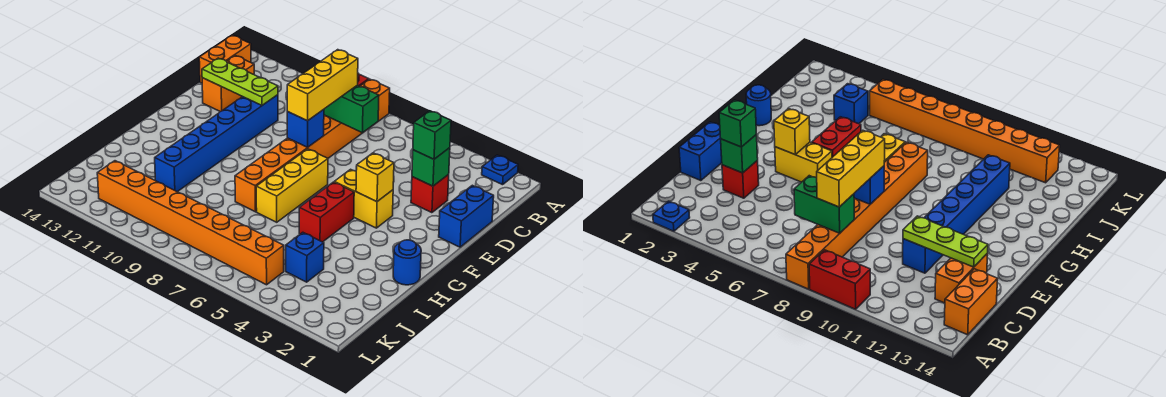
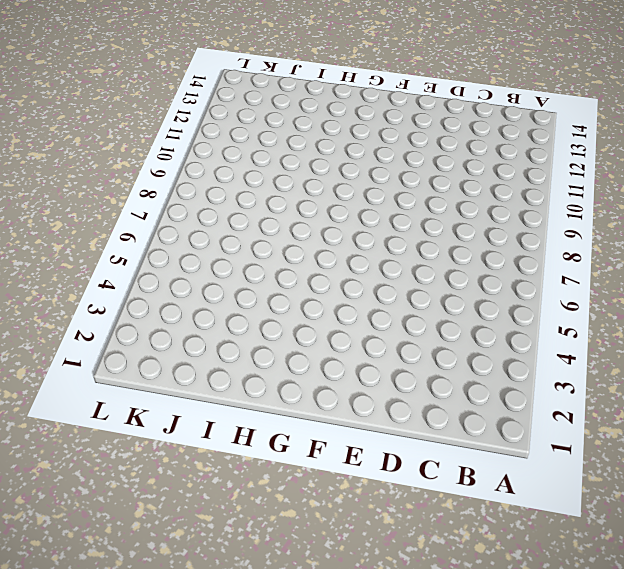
none -> blue 1x1 plate [482,155,518,185]
none -> orange 1x8 brick [235,79,390,212]
none -> red 1x2 brick [809,250,870,309]

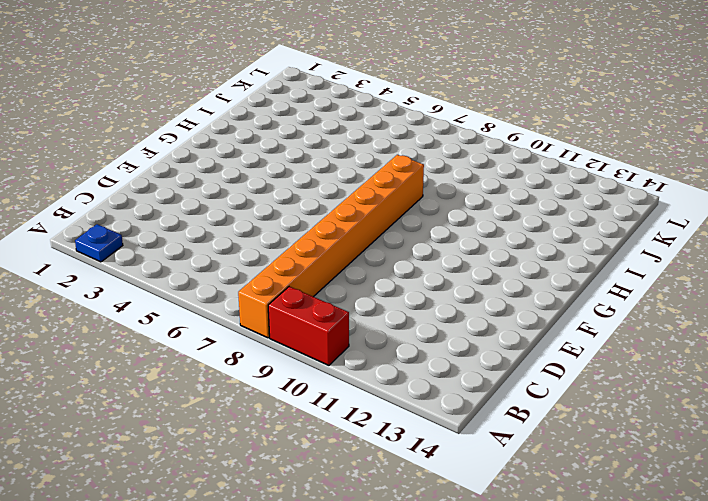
none -> orange 1x2 brick [199,35,251,83]
none -> orange 1x2 brick [202,56,254,112]
none -> blue 1x2 brick [439,185,494,247]

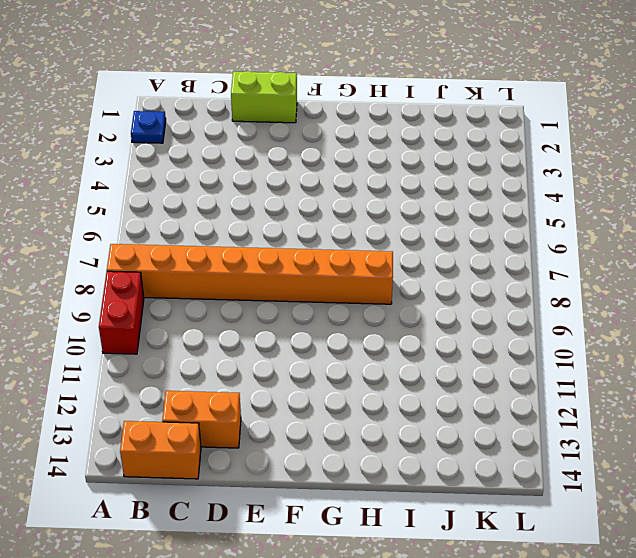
lime 1x2 brick [231,71,297,123] -> blue 1x2 brick [439,185,494,247]
none -> red 1x1 brick [411,175,449,213]
none -> blue 1x6 brick [155,95,278,192]
none -> yellow 1x2 brick [334,169,393,228]

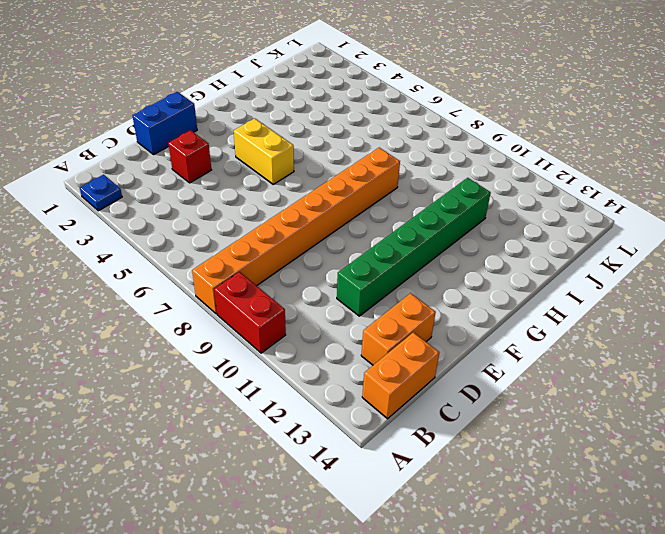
green 1x6 brick [337,178,491,316] -> blue 1x6 brick [155,95,278,192]
none -> yellow 1x3 brick [256,149,328,222]
none -> red 1x2 brick [299,182,354,242]
none -> blue 1x1 round brick [393,240,421,285]

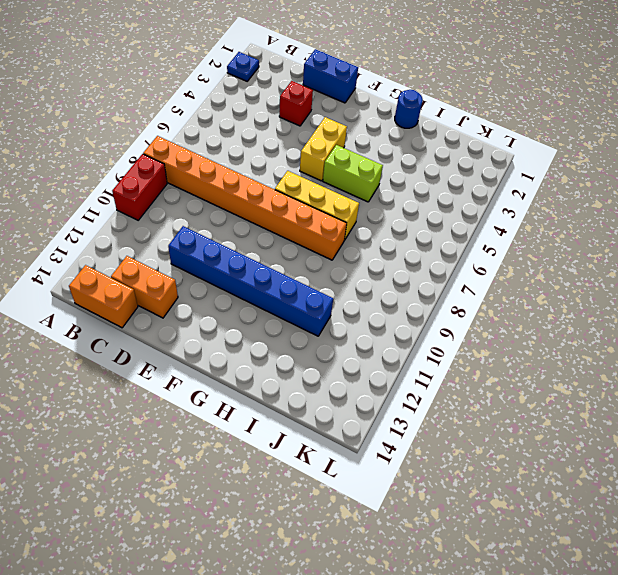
lime 1x2 brick [323,145,383,202] -> red 1x2 brick [299,182,354,242]
none -> blue 1x1 brick [286,232,324,282]
none -> orange 1x8 brick [97,161,284,285]
none -> green 1x2 brick [324,85,379,133]

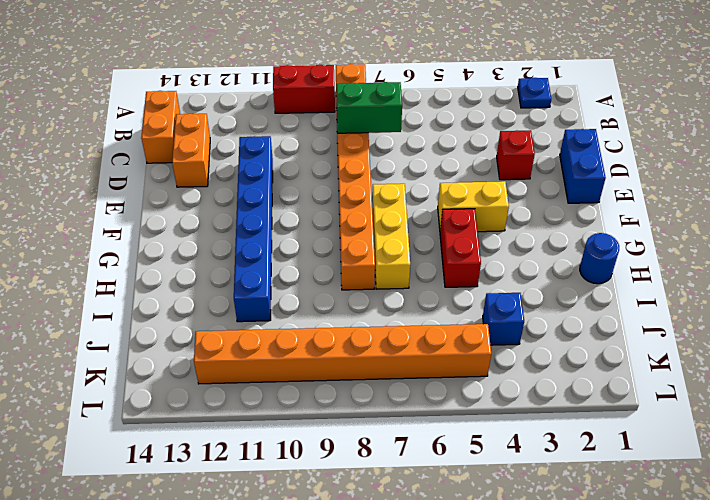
none -> green 1x1 brick [412,148,450,186]
none -> lime 1x3 plate [202,58,278,105]
none -> blue 1x1 brick [287,110,324,147]

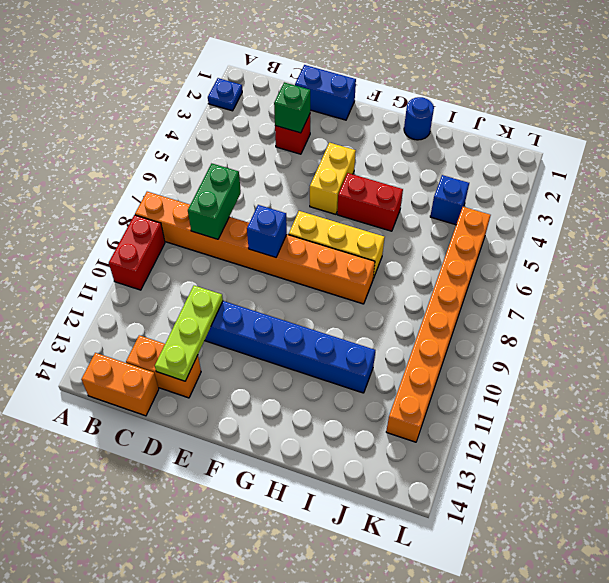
none -> yellow 1x1 brick [356,153,394,202]
none -> yellow 1x3 brick [287,50,358,121]
none -> green 1x1 brick [413,111,451,159]

